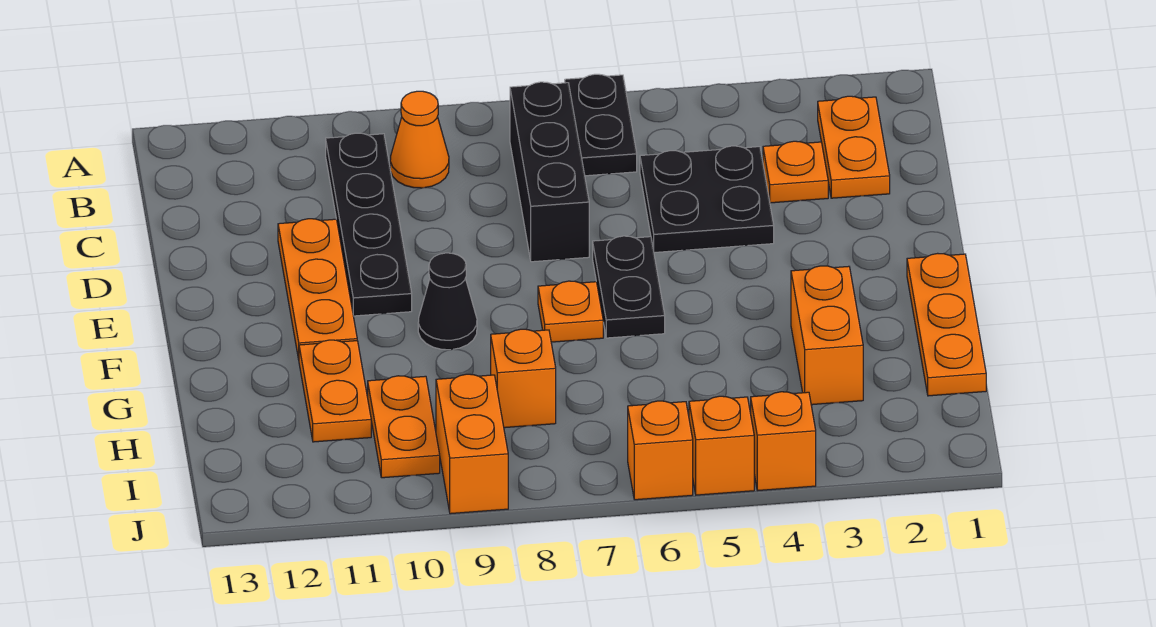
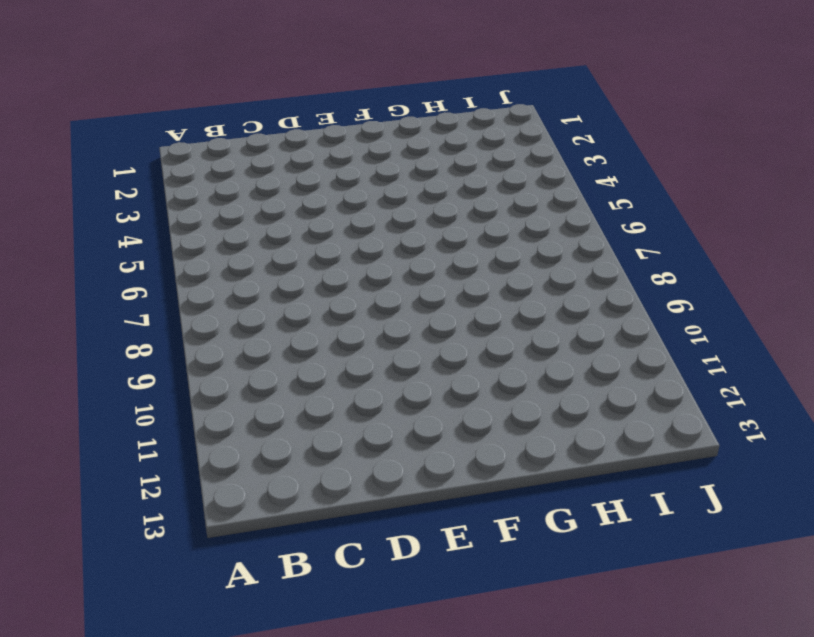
none -> black 1x2 plate [565,74,637,176]
none -> orange 1x2 plate [818,96,890,198]
none -> black 1x3 brick [510,82,589,262]

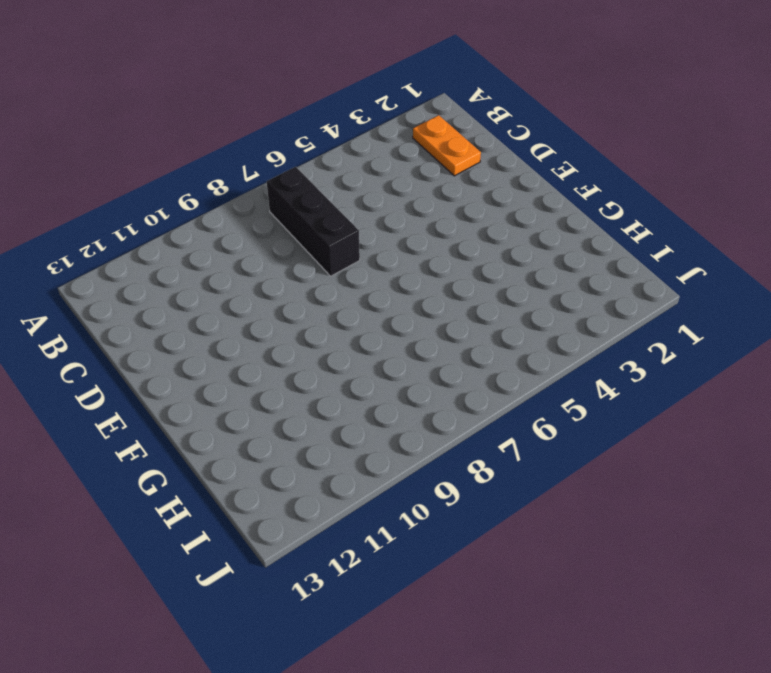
none -> black 1x2 plate [565,74,637,176]
none -> orange 1x1 cone [390,91,449,188]
none -> black 1x4 plate [326,133,412,316]

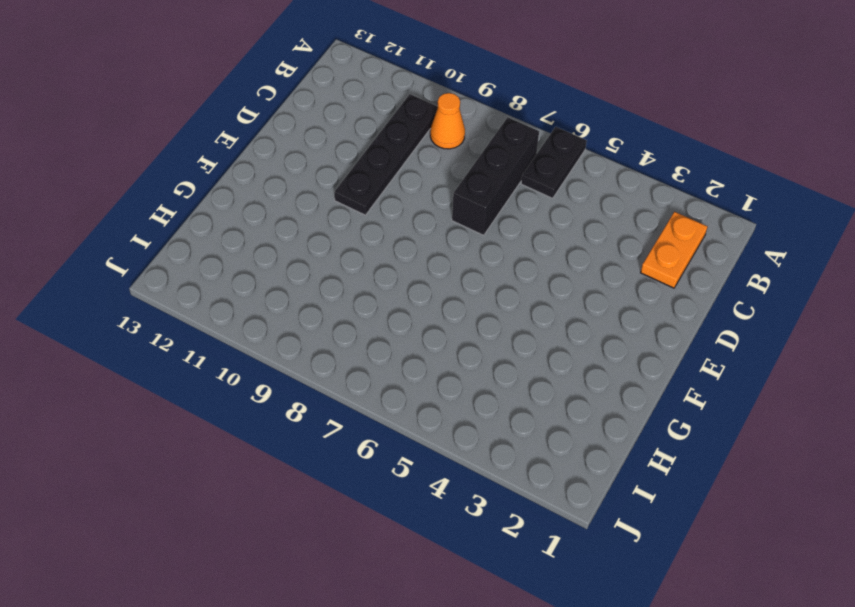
none -> orange 1x1 plate [763,141,828,203]
none -> black 2x2 plate [640,146,774,253]
none -> orange 1x3 plate [278,219,357,359]

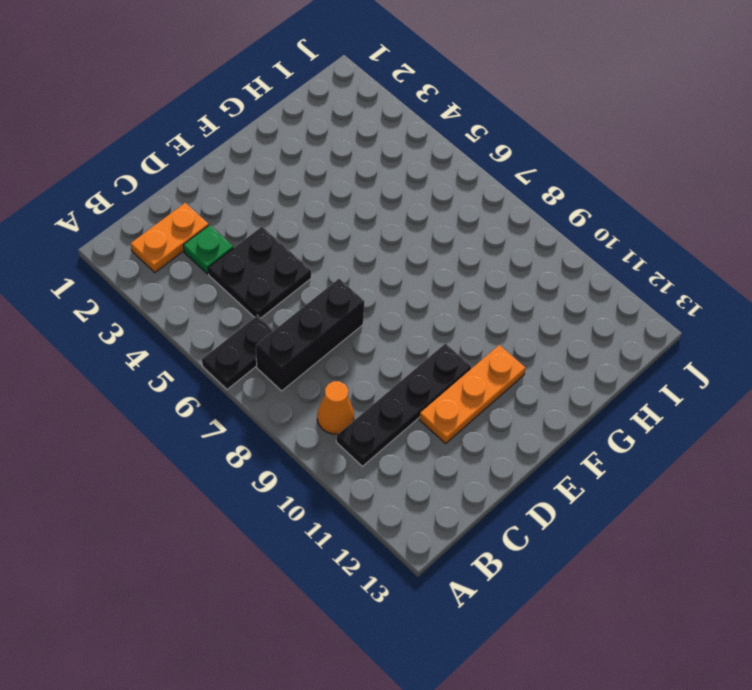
green 1x1 plate [183,225,233,274] -> orange 1x1 plate [763,141,828,203]
none -> black 1x2 plate [593,236,665,338]
none -> orange 1x3 plate [907,253,986,396]
none -> orange 1x1 plate [538,281,603,342]

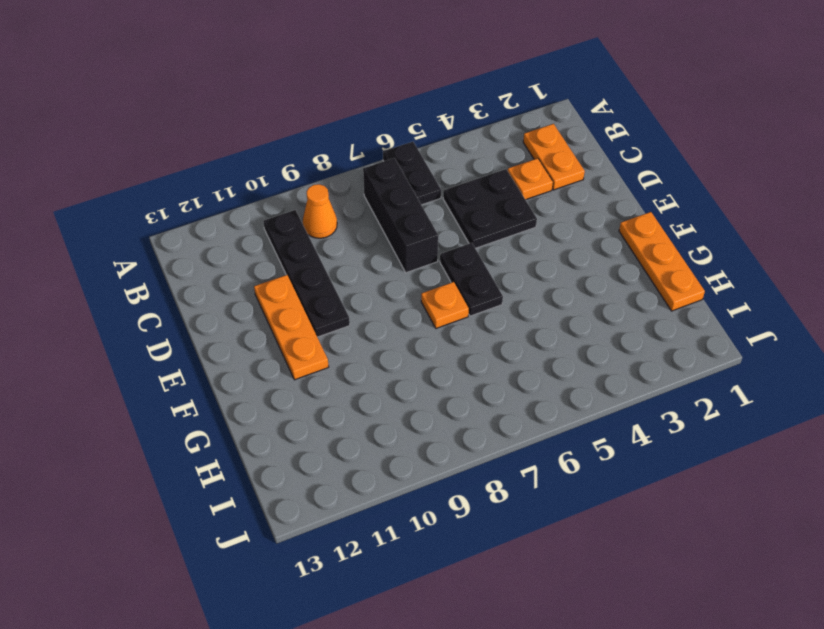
none -> black 1x1 cone [418,253,477,350]
none -> orange 1x2 brick [791,266,863,405]
none -> orange 1x2 plate [299,340,371,442]

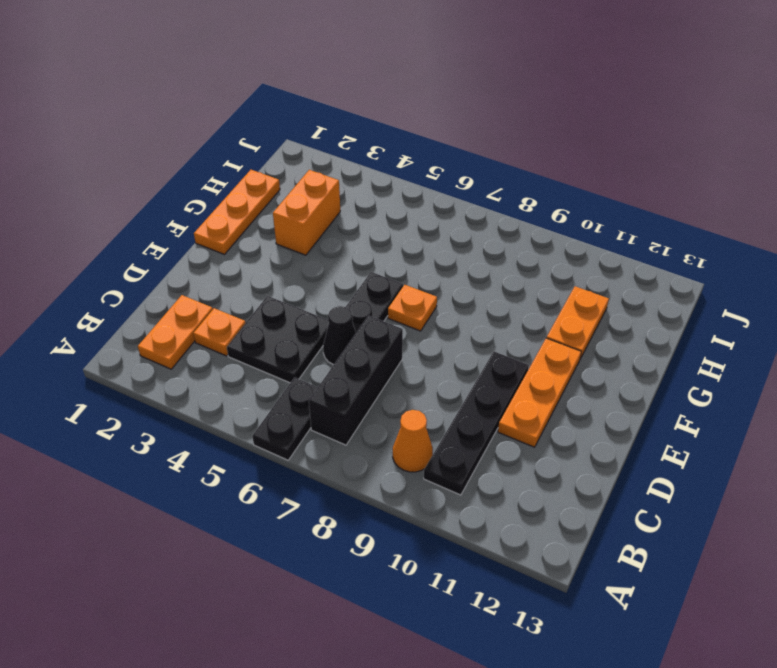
black 1x1 cone [323,306,356,365] -> black 1x1 cone moved to [418,253,477,350]
none -> orange 1x1 brick [491,329,556,428]
none -> orange 1x2 plate [368,376,440,478]
none -> orange 1x2 brick [436,374,508,514]

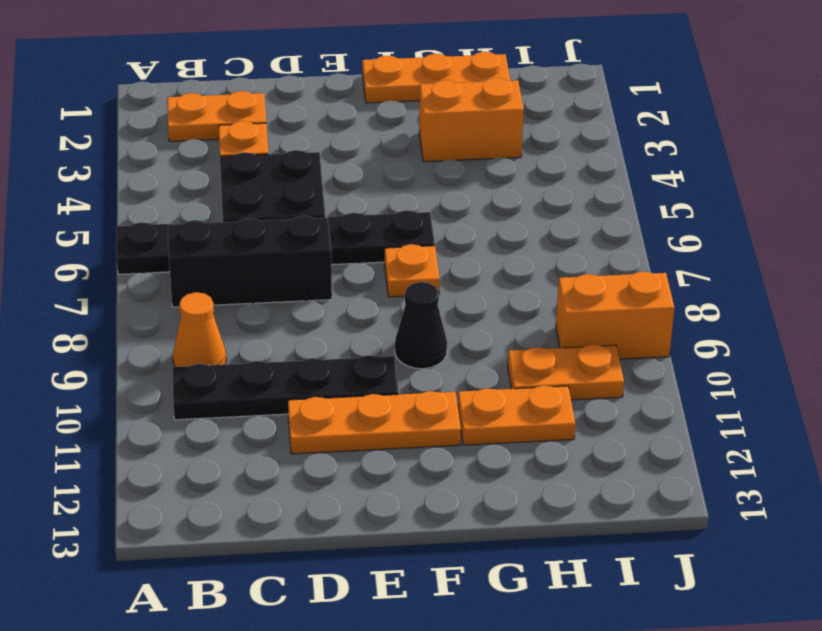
none -> orange 1x1 brick [491,329,556,428]
none -> orange 1x1 brick [751,392,816,491]
none -> orange 1x1 brick [689,396,754,495]

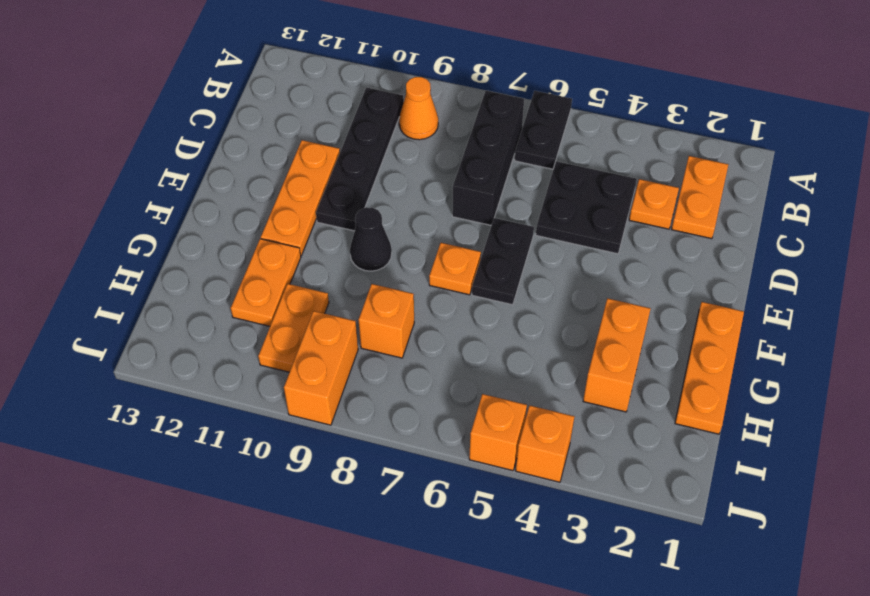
none -> orange 1x1 brick [628,401,693,500]

